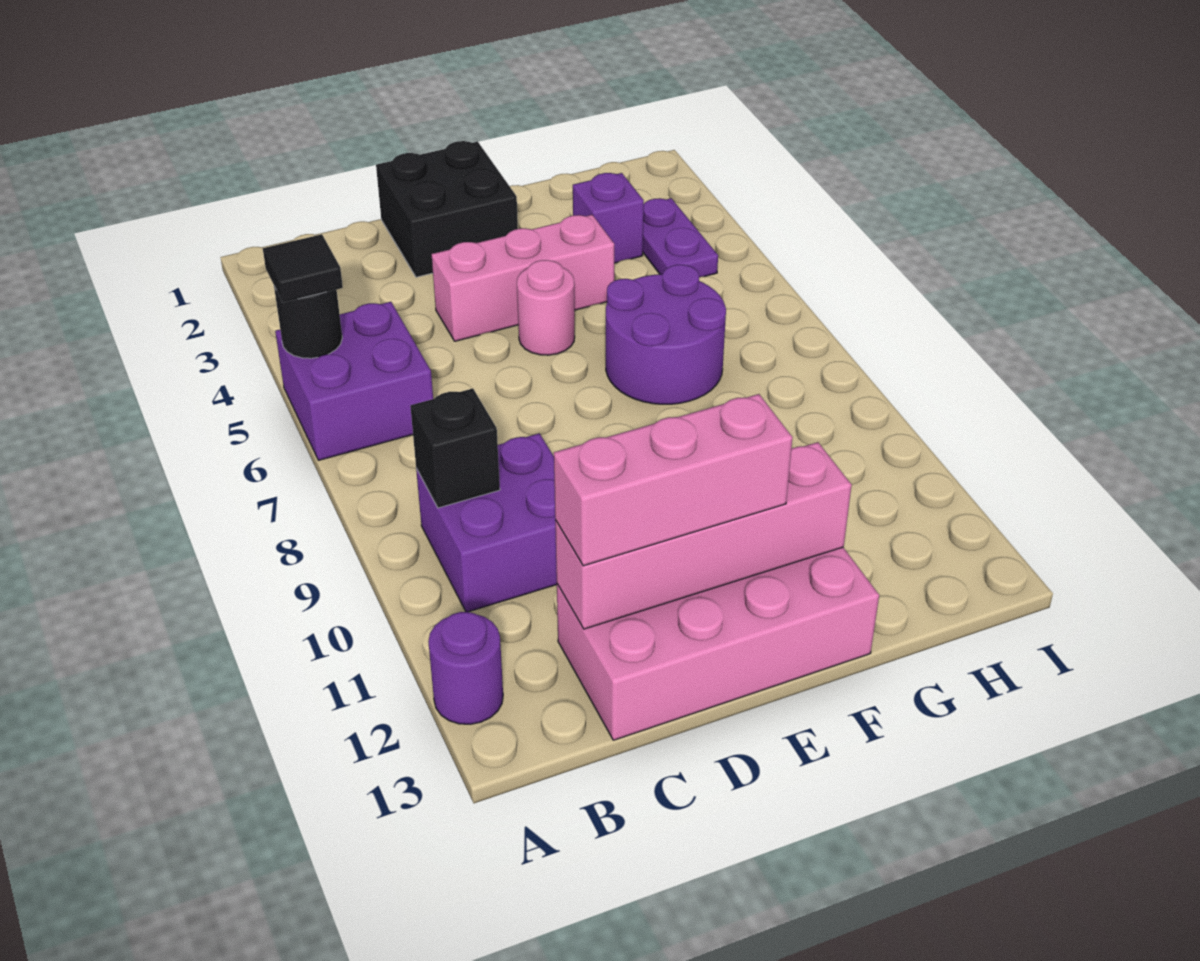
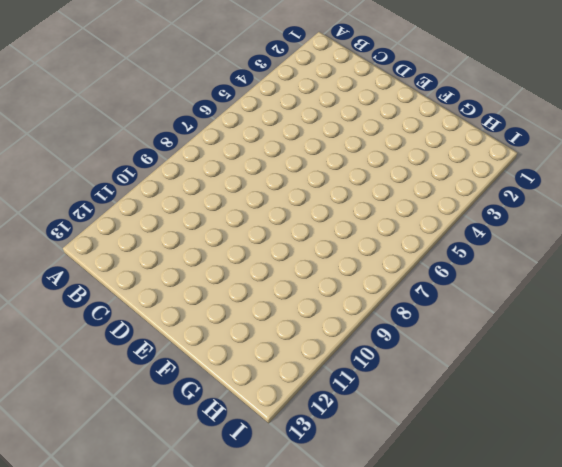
none -> purple 2x2 brick [275,302,433,460]
none -> purple 1x1 round brick [428,612,503,724]
none -> purple 2x2 brick [416,433,557,612]

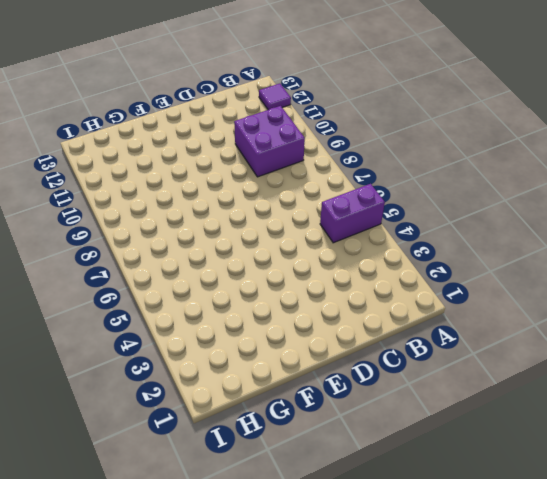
purple 1x2 brick [320,184,385,243] -> purple 2x2 brick [275,302,433,460]
purple 1x1 tile [259,84,291,110] -> purple 1x1 round brick [428,612,503,724]
none -> pink 2x4 brick [557,547,879,740]
none -> black 2x2 brick [376,141,518,277]
none -> pink 1x3 brick [432,215,614,341]

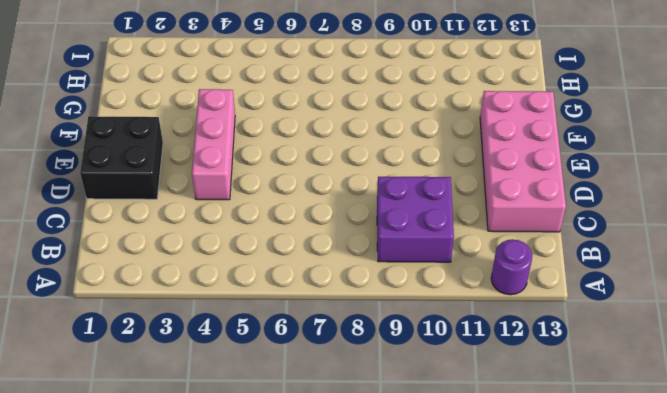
none -> purple 2x2 brick [275,302,433,460]
none -> pink 1x1 round brick [517,260,575,355]
none -> purple 2x2 round brick [606,265,726,404]

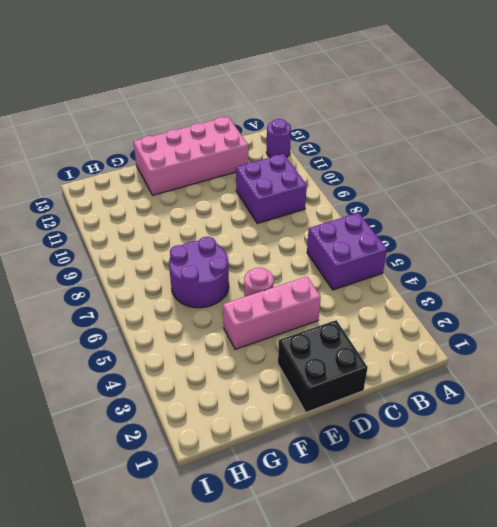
none -> purple 1x1 brick [573,173,644,263]
none -> purple 1x2 plate [643,198,718,277]
none -> black 1x1 round brick [274,287,342,358]

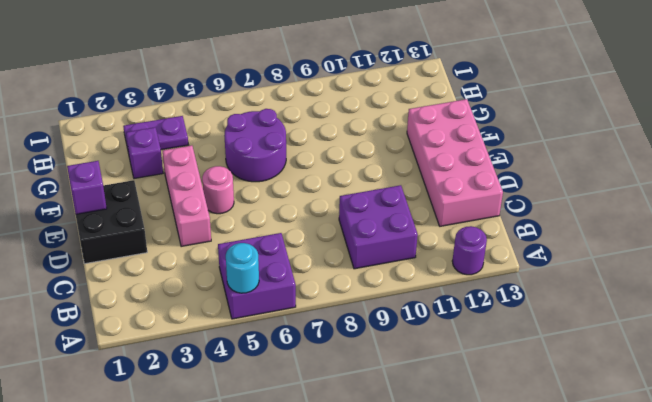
cyan 1x1 round brick [226,243,259,293] -> black 1x1 round brick [274,287,342,358]
purple 1x1 brick [67,161,107,214] -> none
none -> black 1x1 brick [410,389,500,508]
none -> pink 1x4 brick [555,442,852,629]
none -> black 1x1 tile [263,234,343,303]

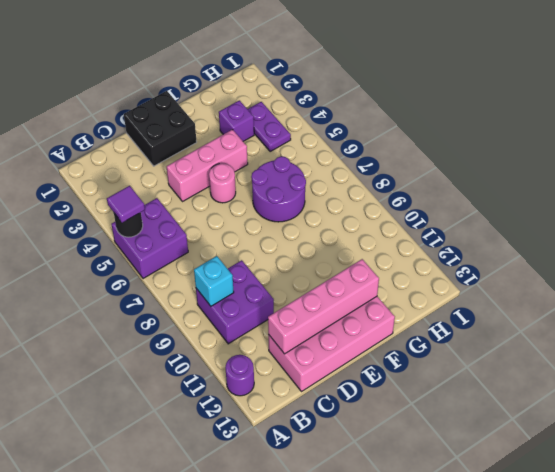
purple 1x1 tile [107,186,145,223] -> black 1x1 tile [263,234,343,303]
cyan 1x1 brick [194,256,234,306] -> black 1x1 brick [410,389,500,508]
none -> pink 1x3 brick [554,394,793,566]

